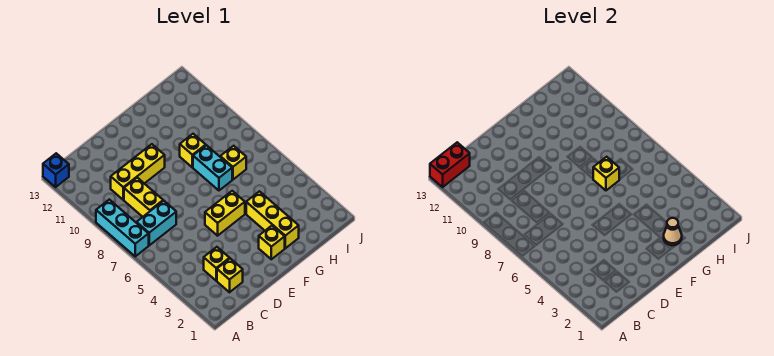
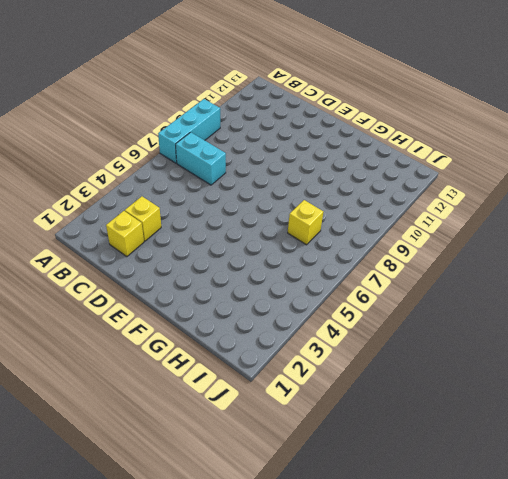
none -> blue 1x1 brick [43,153,69,187]
none -> yellow 1x2 brick [124,178,163,217]
none -> yellow 1x3 brick [111,144,165,200]

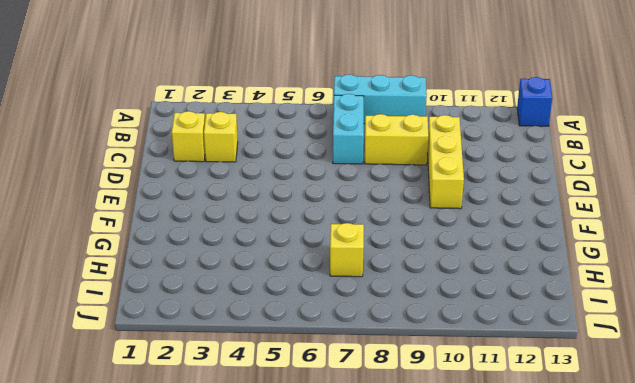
none -> yellow 1x2 brick [205,191,245,236]
none -> yellow 1x1 brick [259,226,285,259]
none -> yellow 1x3 brick [246,191,299,248]

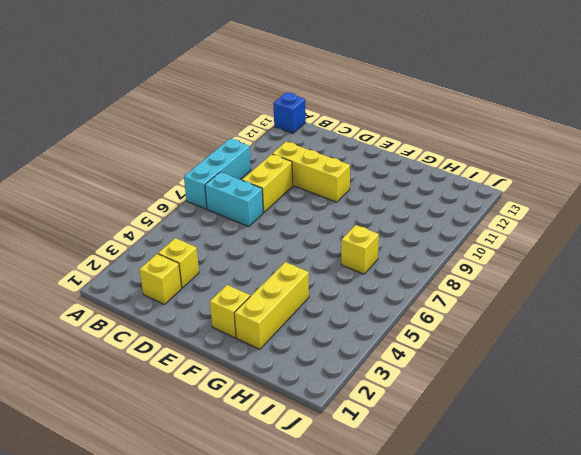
none -> yellow 1x2 brick [205,191,245,236]
none -> cyan 1x2 brick [193,145,232,190]
none -> yellow 1x1 brick [180,134,206,167]

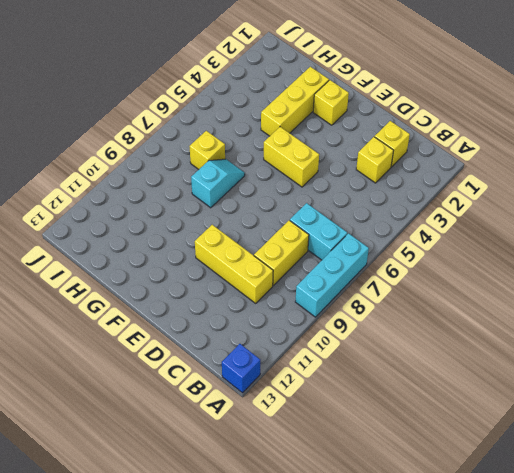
cyan 1x2 slope [191,159,245,208] -> cyan 1x2 brick [193,145,232,190]
none -> yellow 1x1 brick [180,134,206,167]
none -> red 1x2 brick [430,142,470,187]
none -> tan 1x1 cone [664,218,682,245]

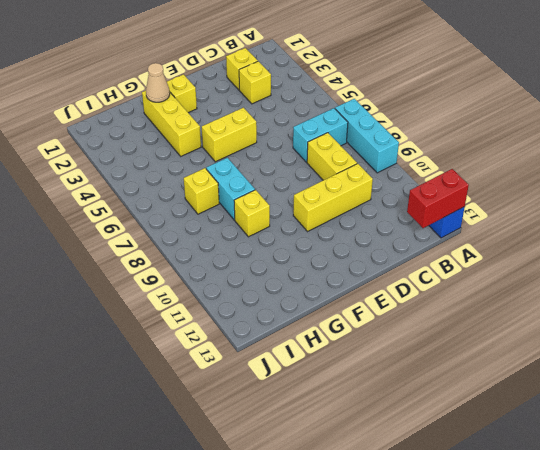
none -> yellow 1x1 brick [593,157,619,190]

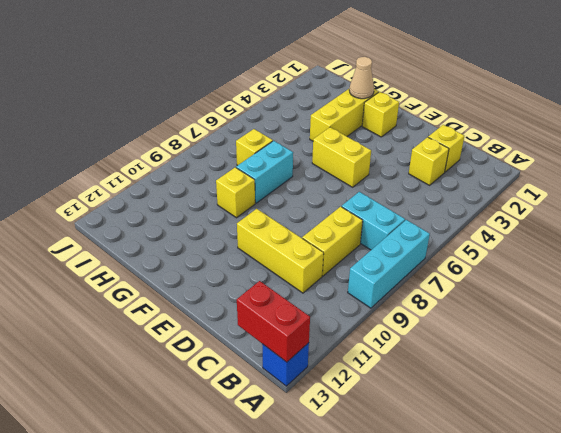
none -> yellow 1x1 brick [593,157,619,190]

